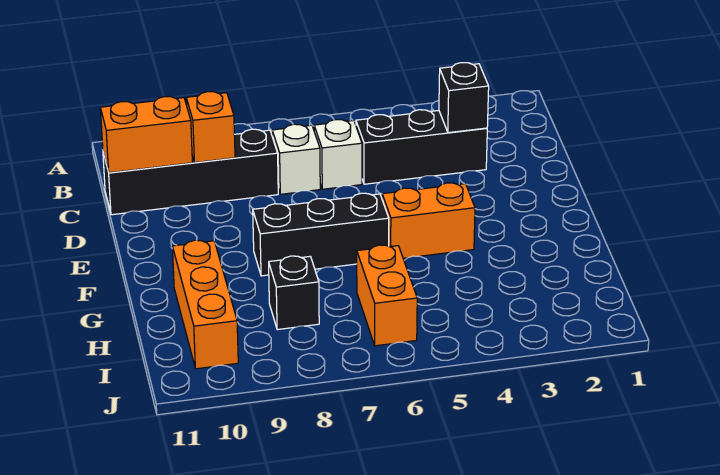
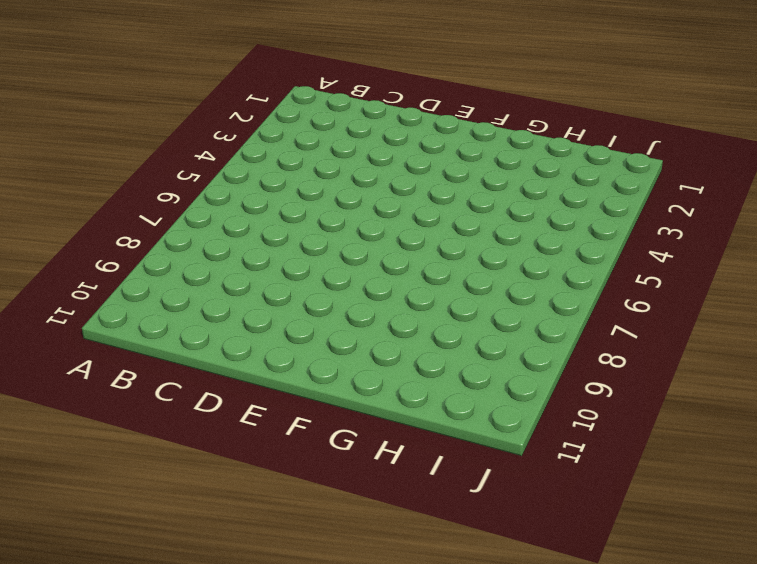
none -> black 1x3 brick [356,110,487,184]
none -> white 1x1 brick [314,120,362,189]
none -> white 1x1 brick [272,124,320,194]

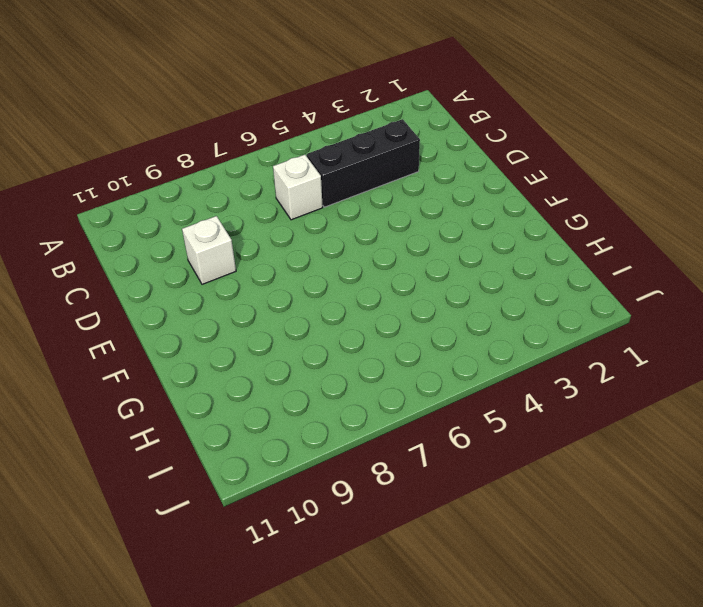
white 1x1 brick [182,216,236,284] -> white 1x1 brick moved to [272,124,320,194]
none -> black 1x4 brick [103,129,278,215]
none -> orange 1x2 brick [382,183,475,258]
none -> black 1x3 brick [253,193,389,276]

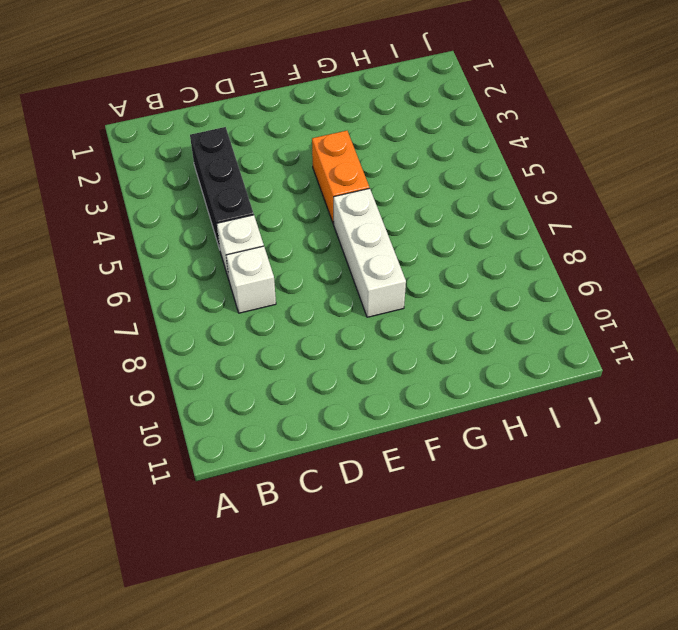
white 1x3 brick [334,188,406,317] -> black 1x3 brick [253,193,389,276]
none -> black 1x4 brick [103,129,278,215]
none -> orange 1x3 brick [172,240,238,369]
none -> orange 1x2 brick [357,245,417,346]

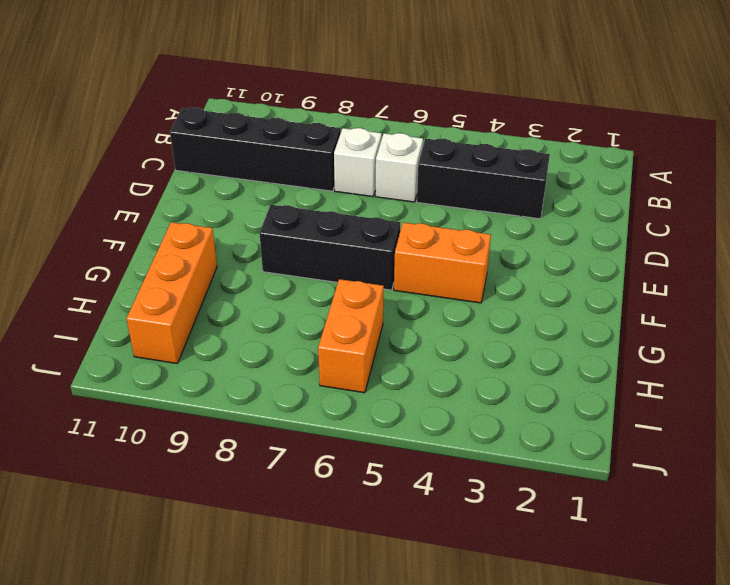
none -> black 1x1 brick [269,256,319,330]
none -> black 1x1 brick [439,63,489,133]
none -> orange 1x1 brick [186,92,235,163]

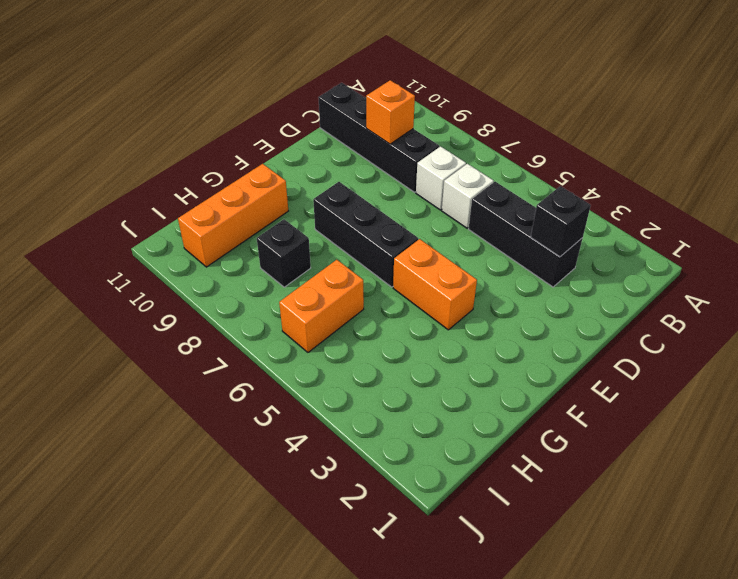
none -> orange 1x2 brick [101,97,192,173]

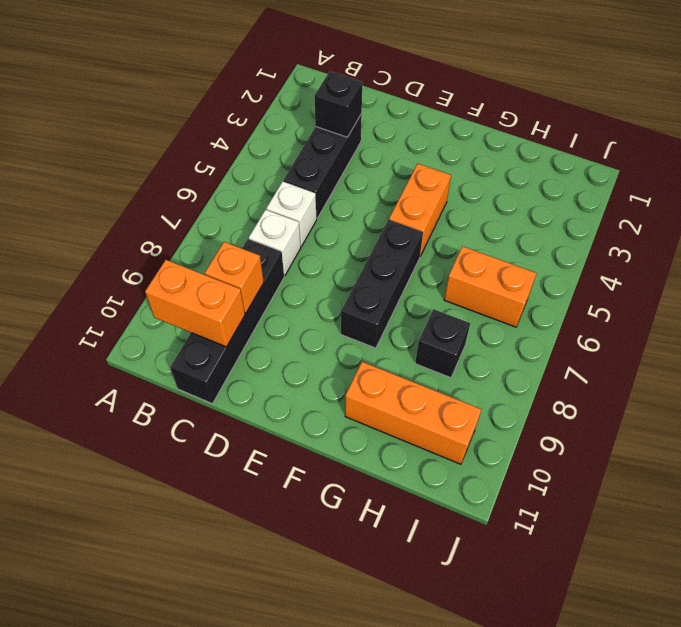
orange 1x2 brick [145,260,245,347] -> orange 1x2 brick turned to [101,97,192,173]

